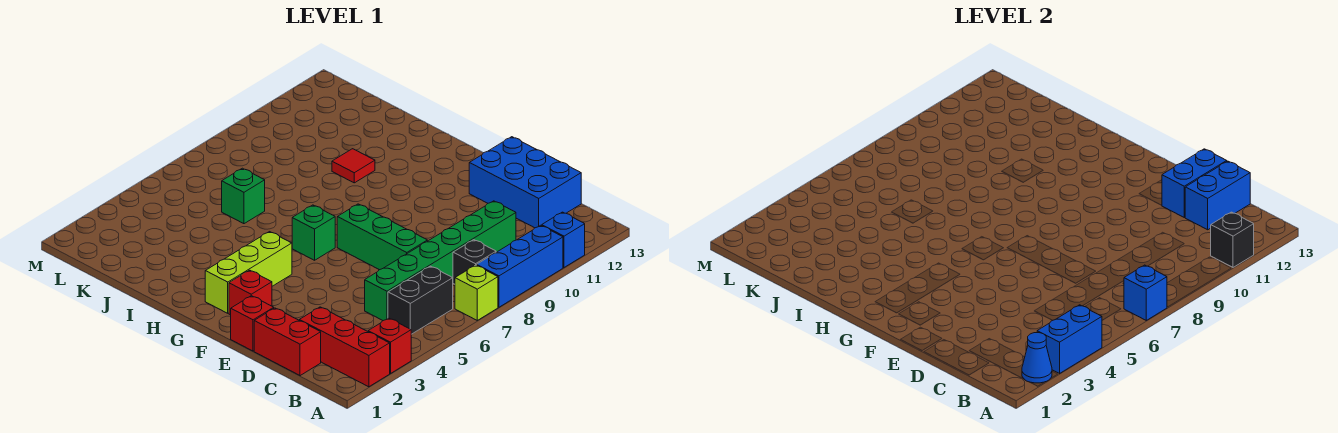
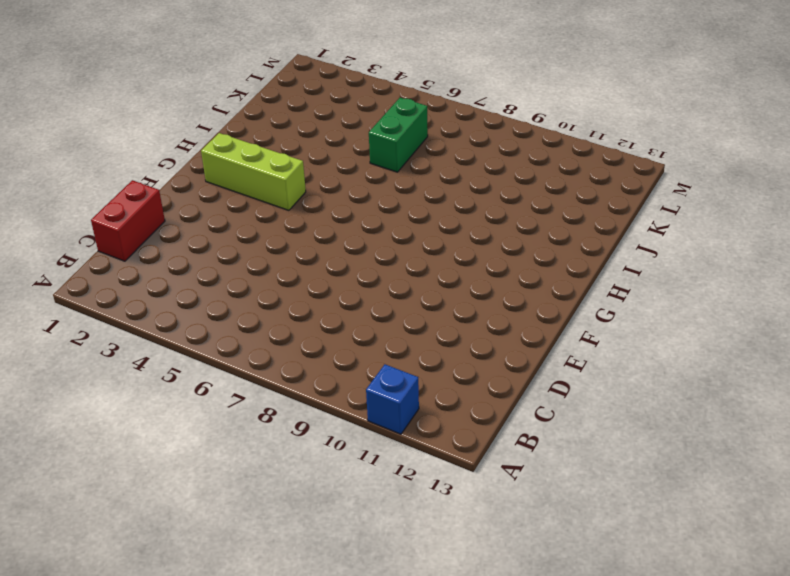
green 1x2 brick [369,98,428,172] -> green 1x1 brick [222,168,265,224]
none -> red 1x3 brick [299,307,390,387]
none -> red 1x1 brick [368,318,411,373]
none -> lime 1x1 brick [455,265,498,320]

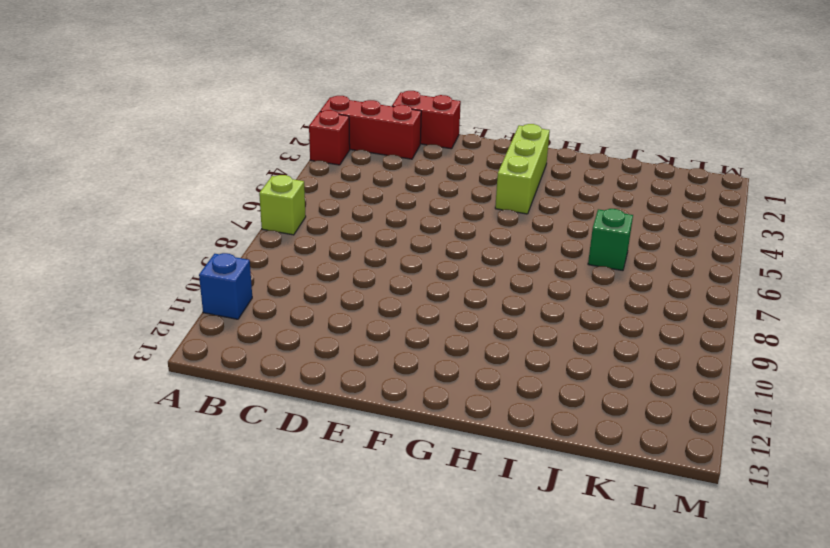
none -> blue 1x3 brick [477,225,563,307]
none -> black 1x2 brick [388,266,453,334]
none -> black 1x1 brick [453,240,496,284]

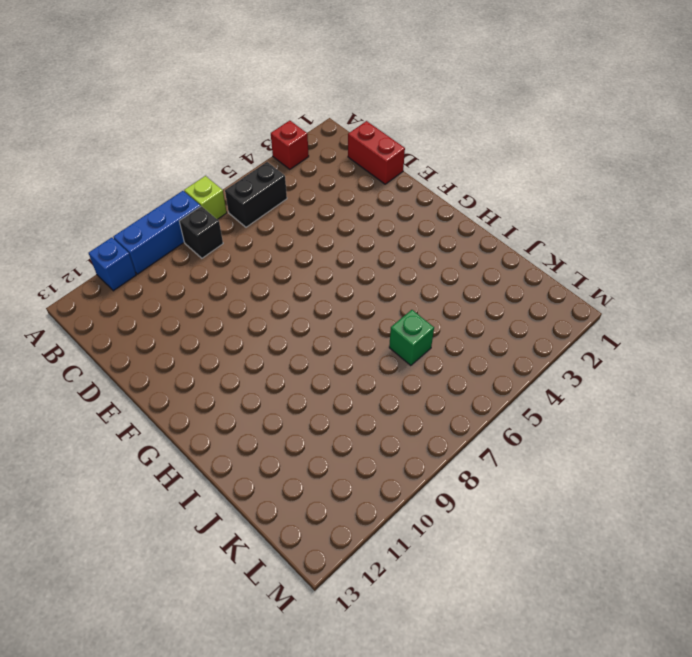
none -> red 1x3 brick [299,307,390,387]
none -> green 1x6 brick [365,201,516,321]
none -> blue 2x3 brick [469,137,581,228]

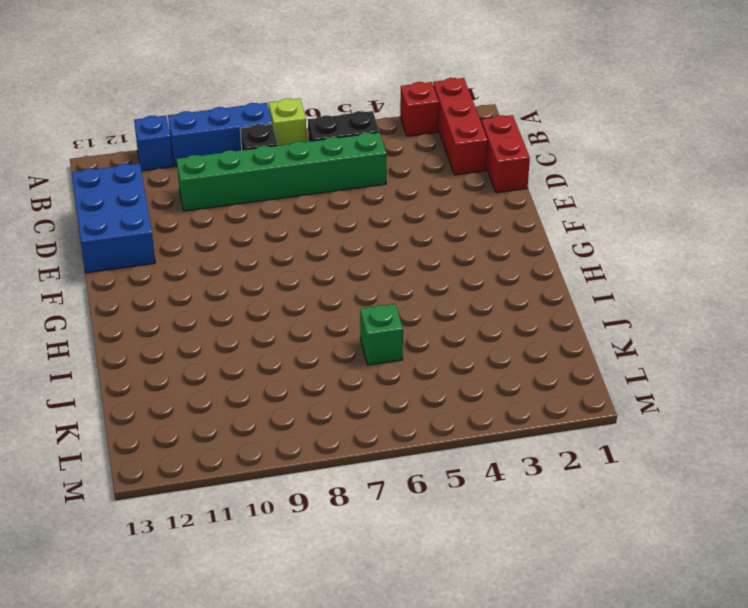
none -> green 1x3 brick [337,204,427,270]
none -> red 1x1 brick [231,296,274,351]
none -> red 1x1 brick [229,270,272,315]

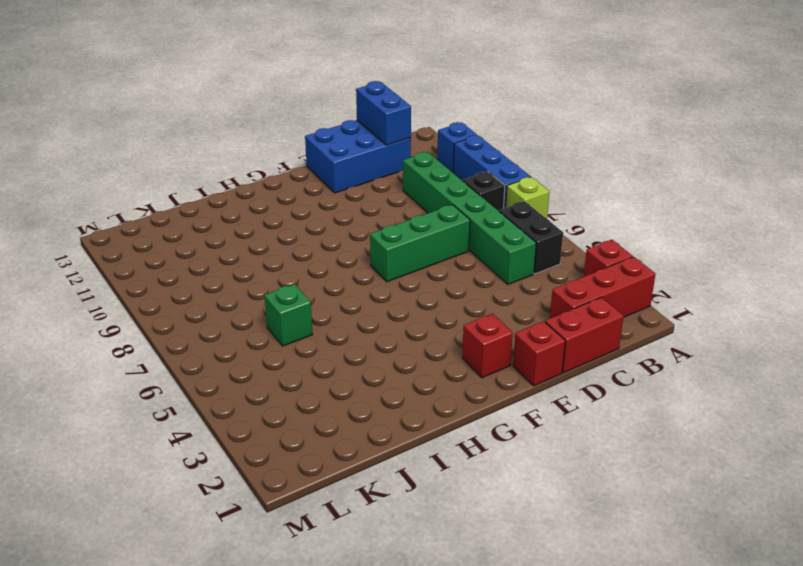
none -> lime 1x3 brick [205,232,292,313]
none -> green 1x1 brick [292,205,335,260]
none -> red 1x1 tile [332,149,375,183]

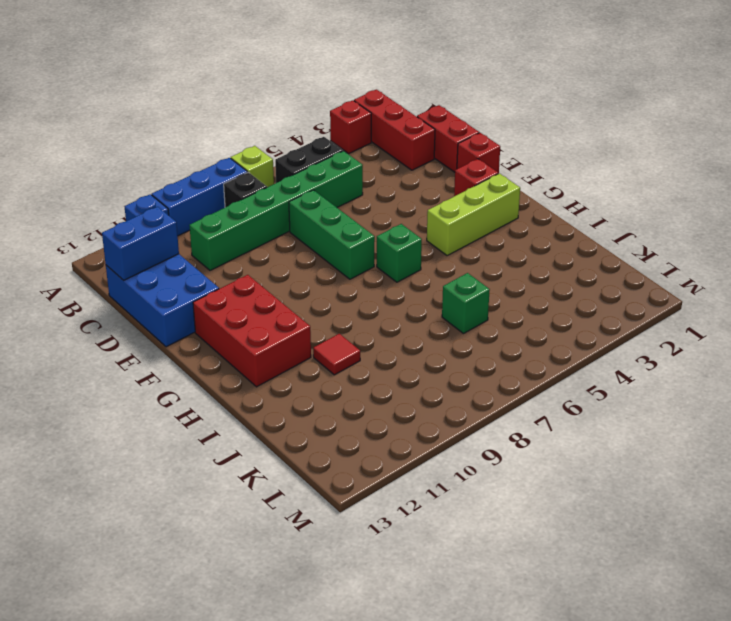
red 2x3 brick [193,275,311,387] -> none
none -> blue 1x1 cone [1022,333,1052,383]
none -> blue 1x2 brick [1037,305,1102,373]
none -> blue 1x1 brick [1124,265,1167,320]

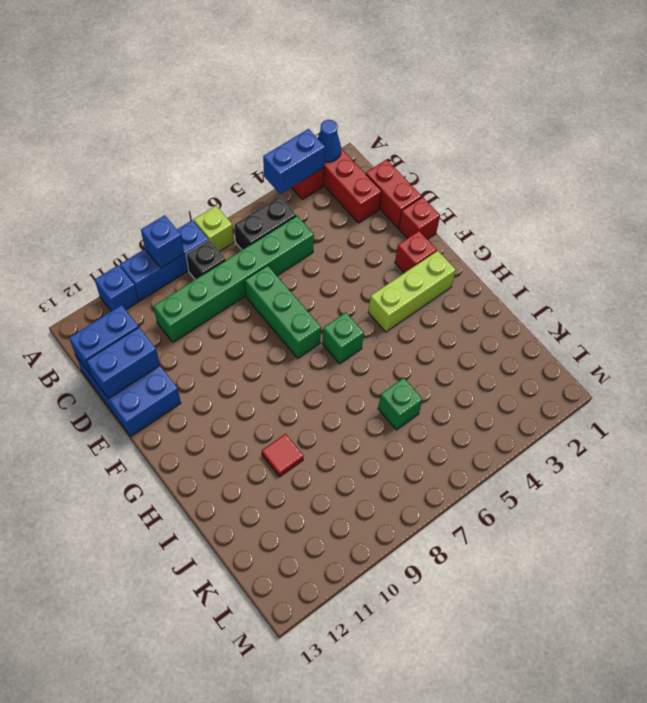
blue 1x1 brick [141,215,184,268] -> blue 1x1 brick moved to [1124,265,1167,320]
none -> black 1x1 brick [1211,212,1254,267]

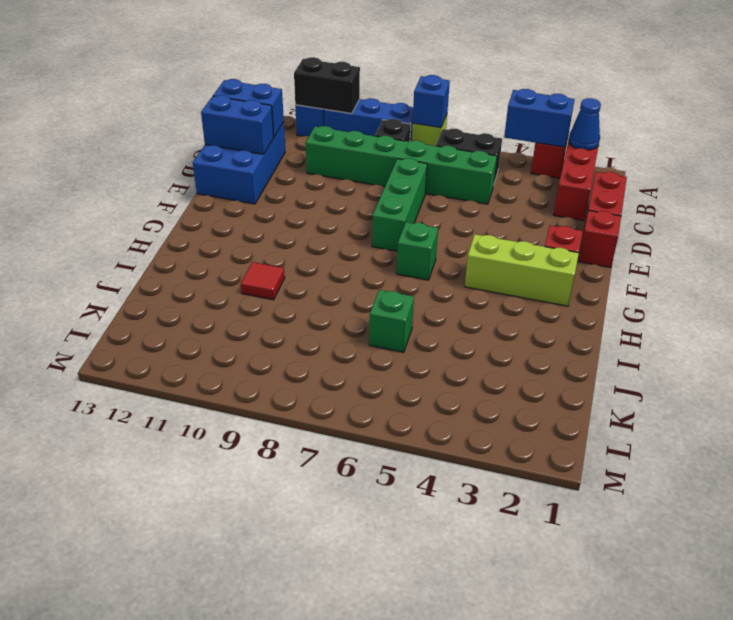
black 1x2 brick [294,57,360,114] -> black 1x1 brick [1211,212,1254,267]

